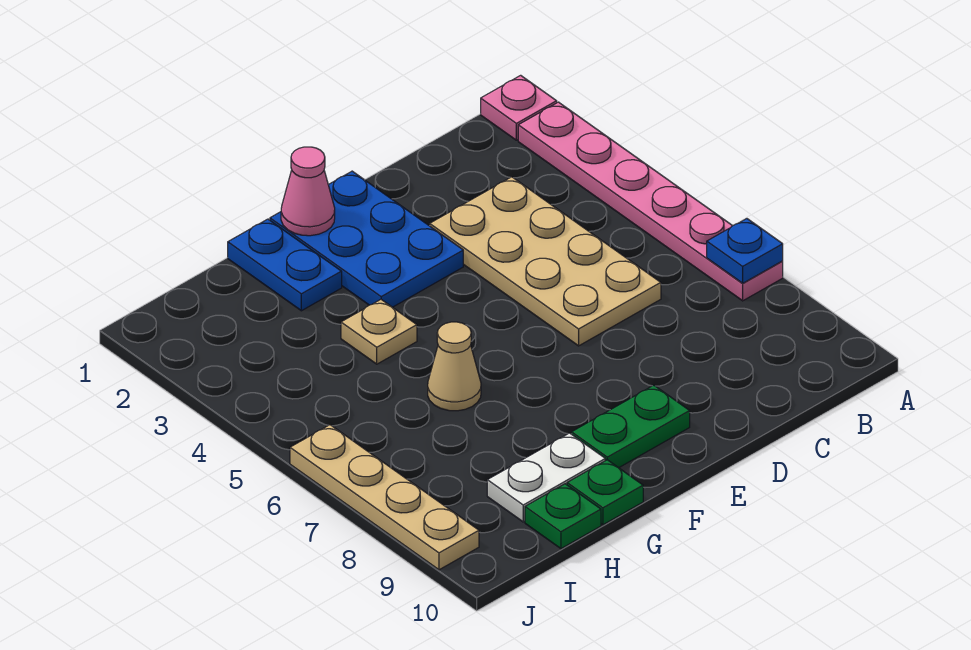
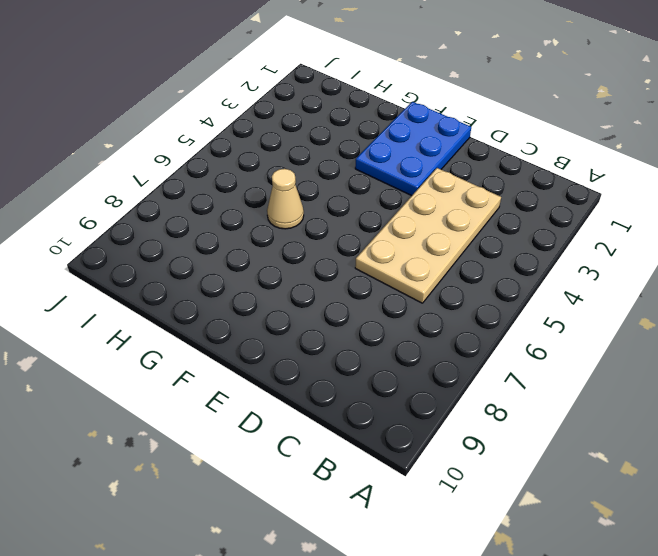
none -> pink 1x1 plate [481,75,557,140]
none -> pink 1x6 plate [518,102,783,301]
none -> green 1x2 plate [572,385,690,468]

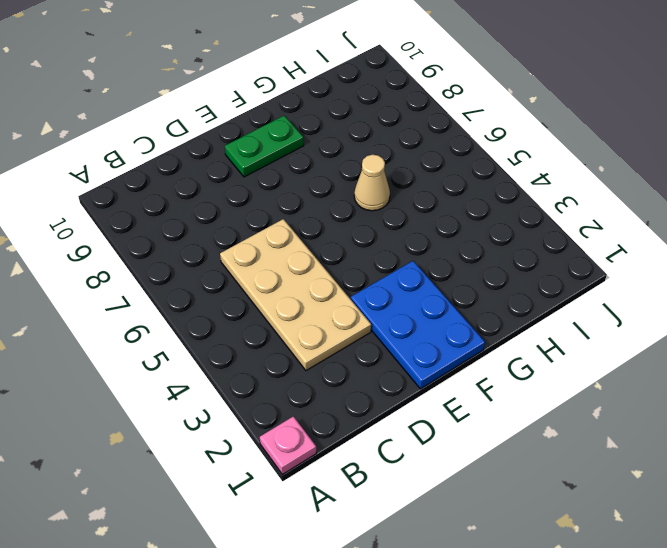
none -> pink 1x6 plate [518,102,783,301]
none -> blue 1x2 plate [228,219,342,311]
none -> tan 1x1 plate [341,300,417,364]

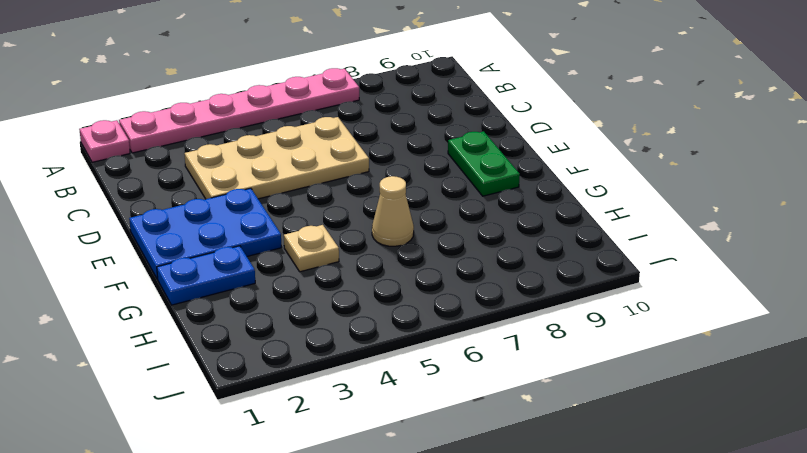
none -> white 1x2 plate [487,433,605,522]
none -> green 1x1 plate [567,460,643,525]
none -> green 1x1 plate [525,484,601,549]

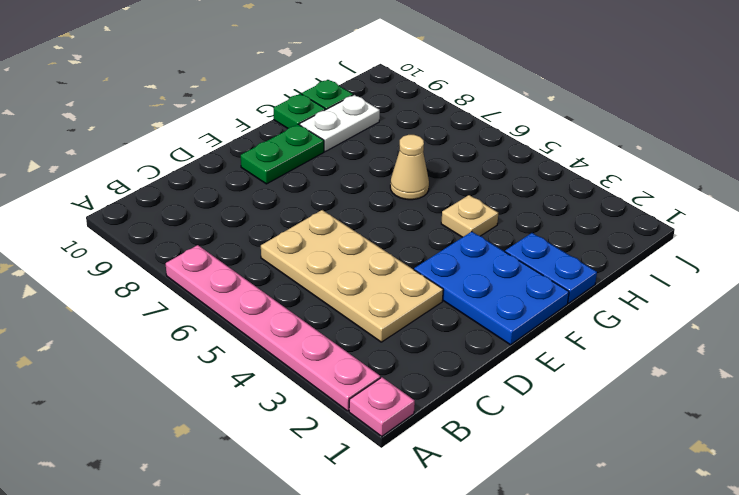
none -> tan 1x4 plate [290,425,479,570]
none -> blue 1x1 plate [707,219,783,283]
none -> pink 1x1 cone [281,147,335,236]

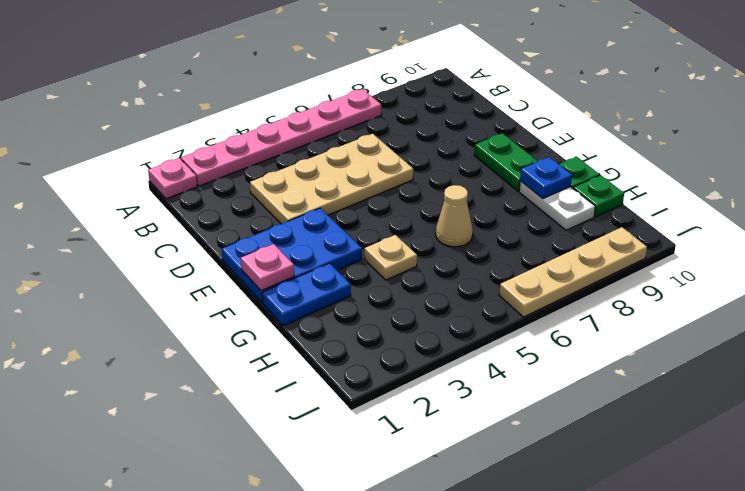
pink 1x1 plate [241,244,294,291] -> pink 1x1 cone [281,147,335,236]
blue 1x1 plate [520,157,572,198] -> blue 1x1 plate moved to [707,219,783,283]

